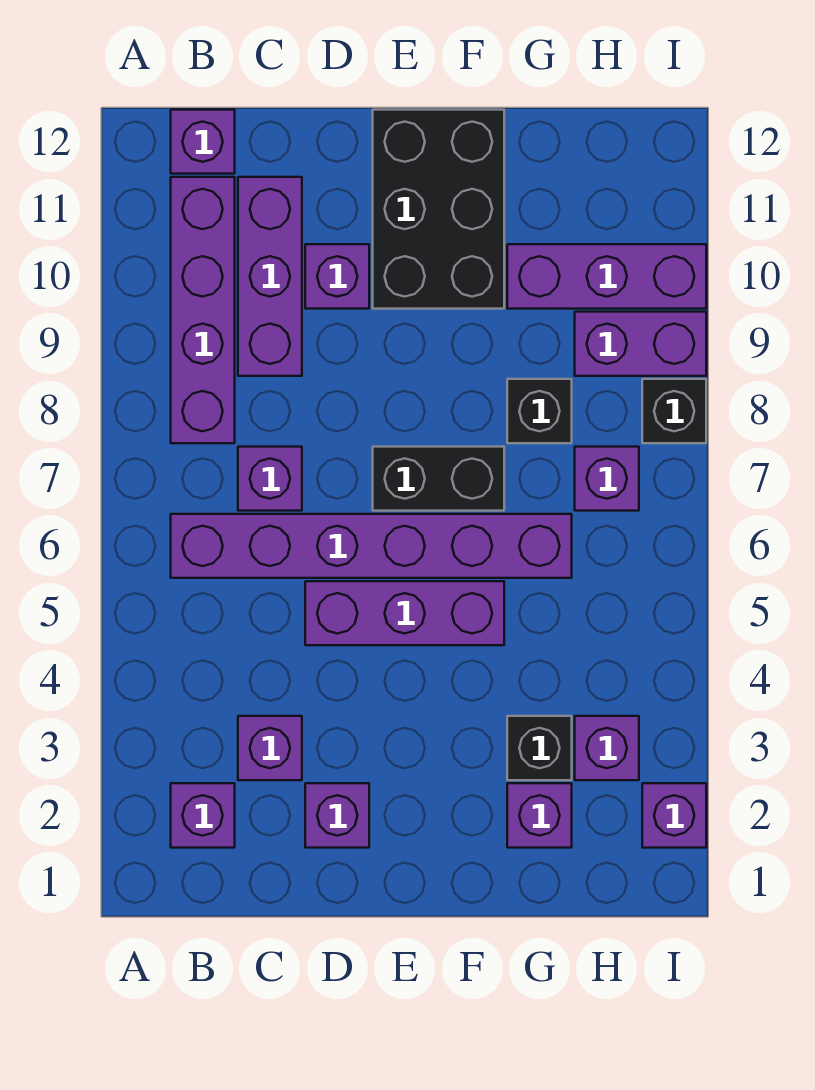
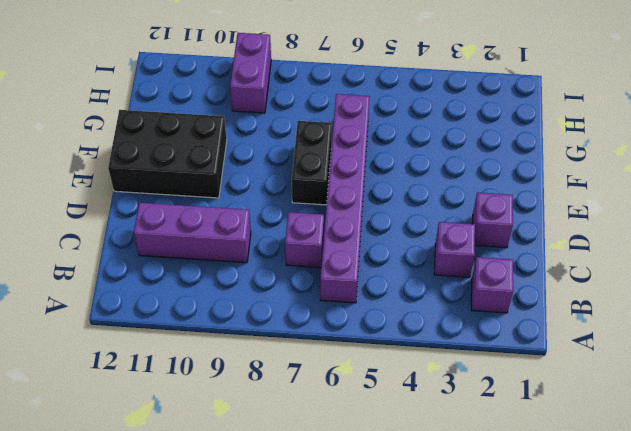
none -> purple 1x4 brick [171,177,235,443]
none -> purple 1x1 brick [171,110,235,174]
none -> purple 1x3 brick [305,581,504,645]

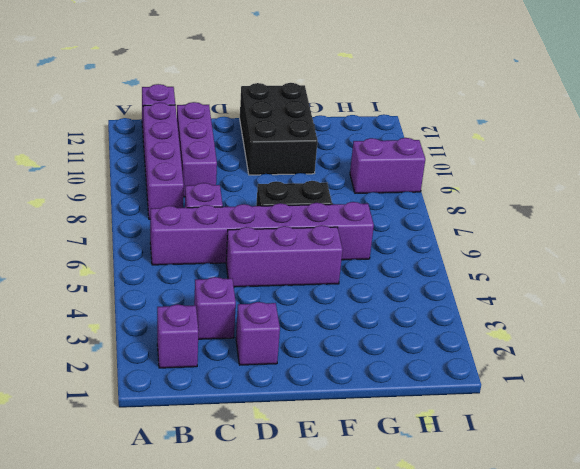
none -> purple 1x1 brick [305,244,369,309]
none -> purple 1x1 brick [507,783,572,848]
none -> black 1x1 brick [507,716,572,780]

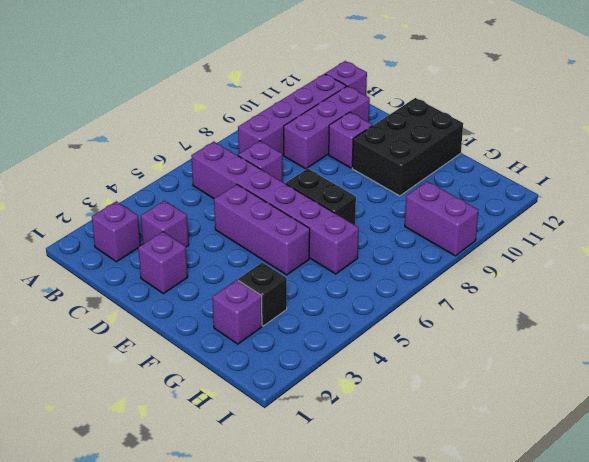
none -> black 1x1 brick [507,379,572,443]
none -> purple 1x3 brick [507,244,706,309]
none -> purple 1x1 brick [575,716,639,780]

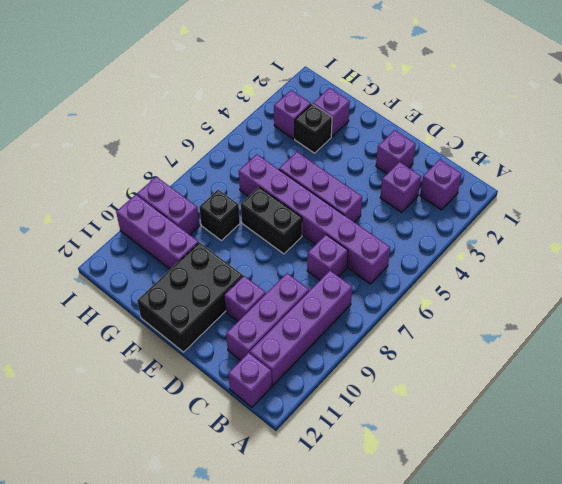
none -> purple 1x1 brick [575,447,639,511]
none -> purple 1x1 brick [642,783,706,848]
none -> black 1x1 brick [642,379,706,443]

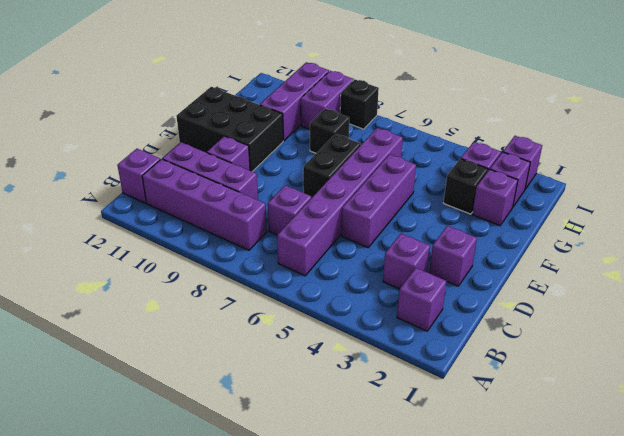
purple 1x1 brick [490,152,530,207] -> purple 1x1 brick moved to [575,447,639,511]

